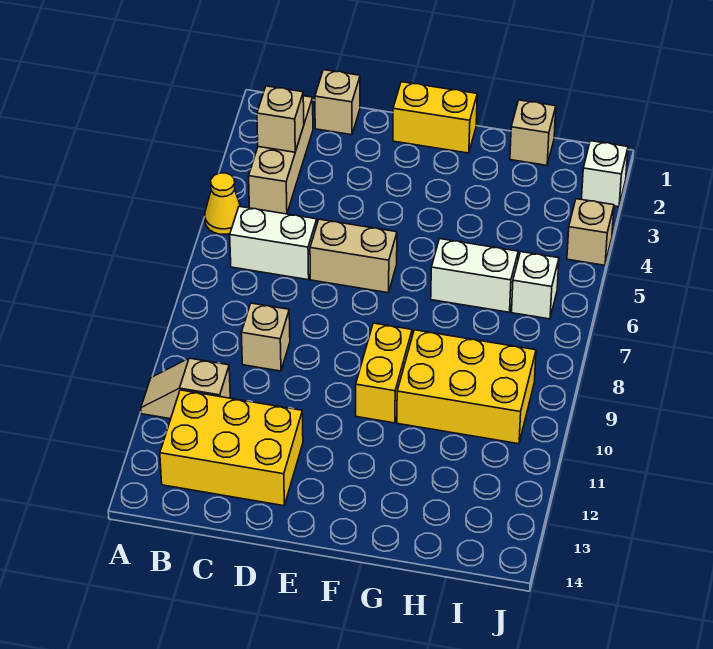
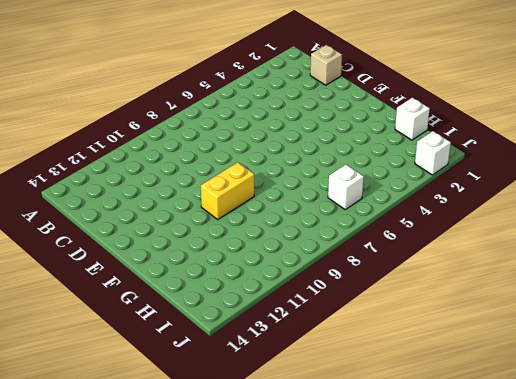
white 1x1 brick [395,98,430,140] -> tan 1x1 brick [510,100,556,165]
none -> yellow 1x1 cone [205,173,241,234]
none -> tan 1x2 slope [141,358,230,419]
none -> tan 1x3 brick [249,96,313,214]

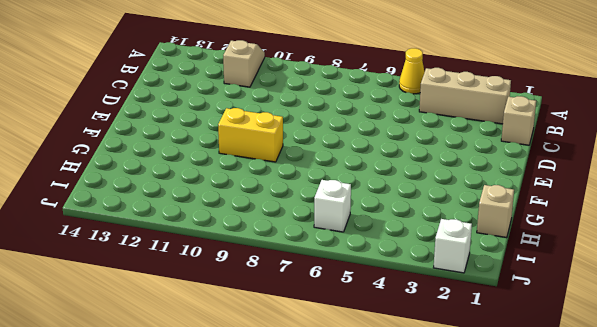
none -> white 1x2 brick [230,206,317,280]
none -> yellow 2x3 brick [160,390,303,506]
none -> tan 1x1 brick [241,303,290,371]

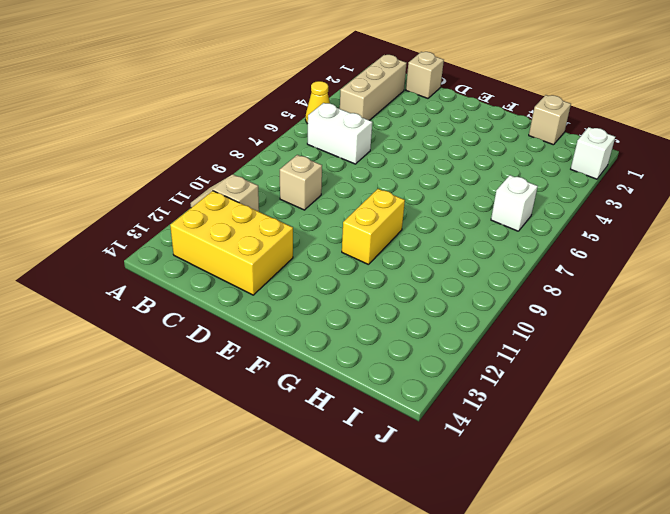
none -> tan 1x2 brick [310,219,397,293]
none -> yellow 1x2 brick [393,82,477,153]
none -> white 1x2 brick [431,239,518,312]

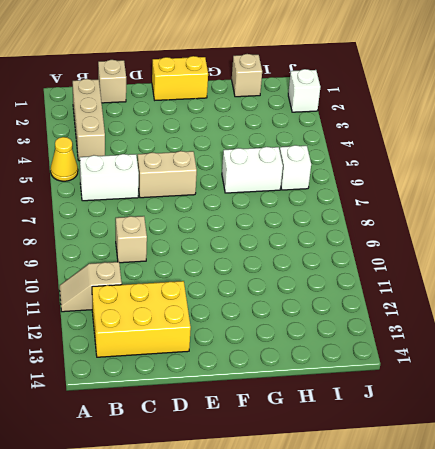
none -> yellow 1x2 brick [356,323,412,423]
none -> yellow 2x3 brick [397,330,536,444]
none -> tan 1x1 brick [567,199,614,265]

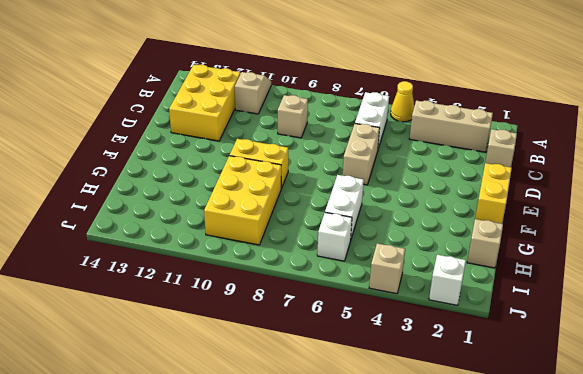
none -> tan 1x1 brick [257,86,304,152]

